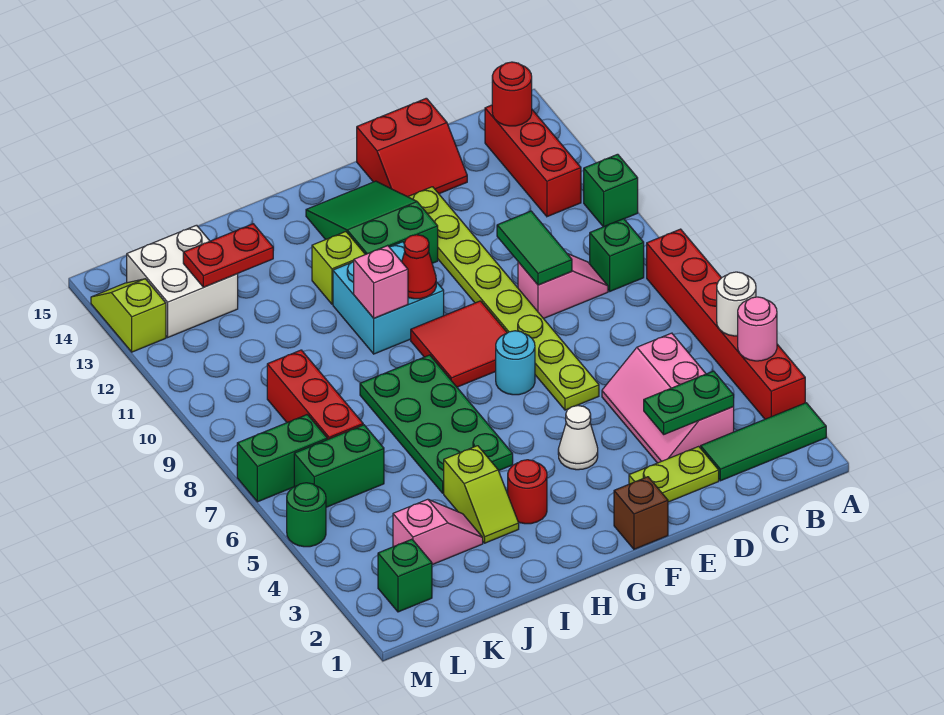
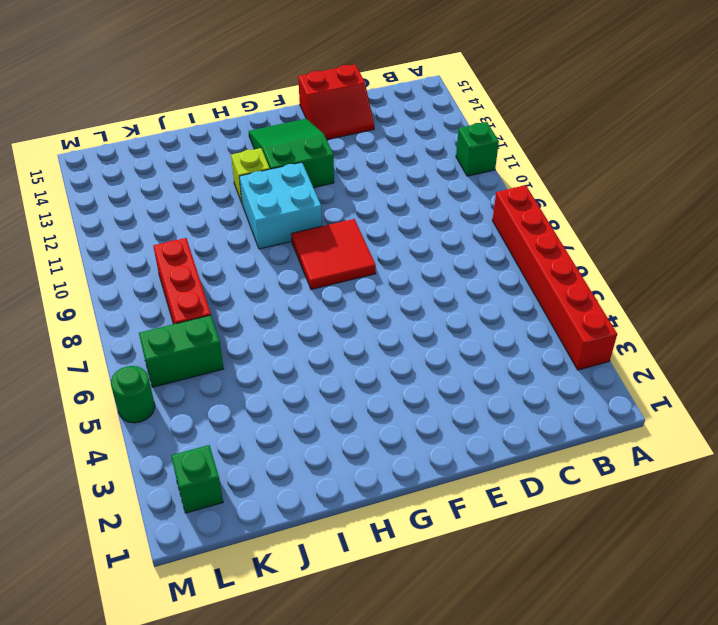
none -> green 1x3 tile [701,403,826,481]
none -> green 1x1 brick [590,219,644,291]
none -> red 1x3 brick [485,105,581,217]
none -> pink 2x3 slope [602,333,734,463]

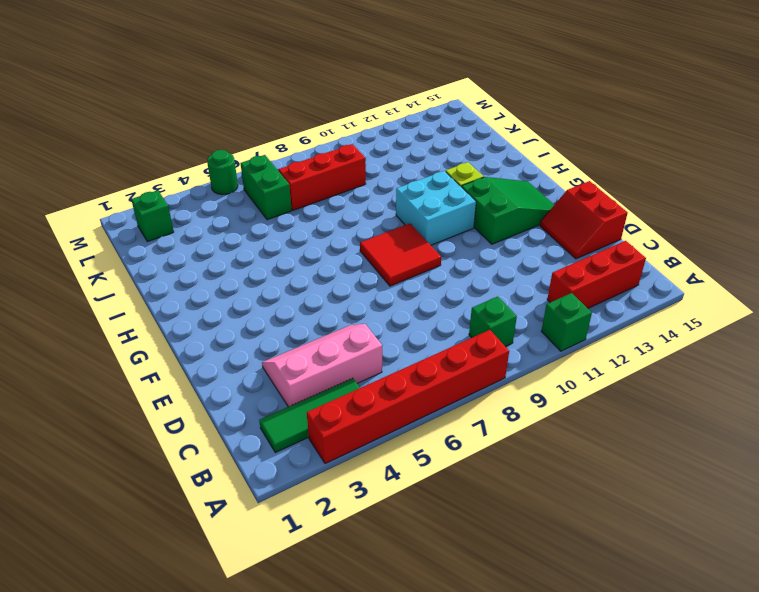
green 1x3 tile [259,378,360,453] -> green 1x3 tile turned to [701,403,826,481]
none -> pink 1x2 slope [518,254,608,319]
none -> lime 1x2 plate [629,446,719,502]
none -> lime 1x8 plate [408,187,599,410]
none -> brown 1x1 brick [614,477,668,549]

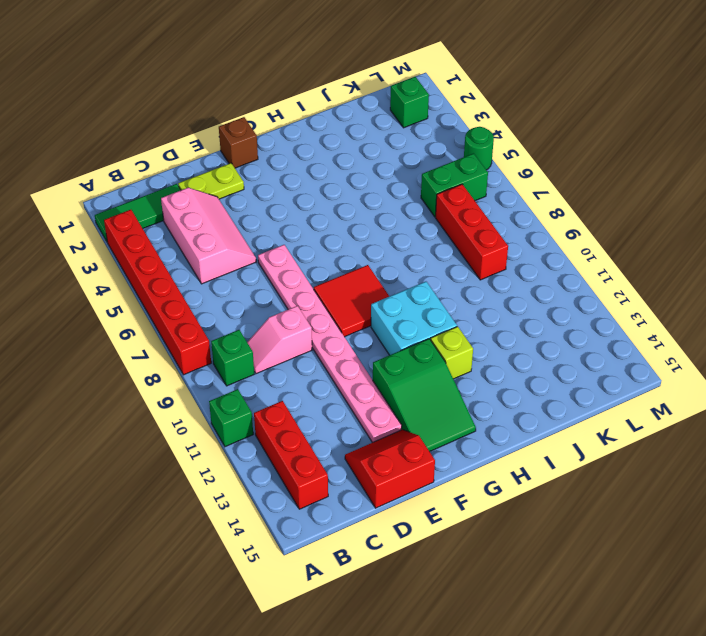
pink 1x8 plate [258,245,402,443] -> lime 1x8 plate [408,187,599,410]
none -> white 1x1 cone [558,406,598,470]
none -> cyan 1x1 round brick [496,331,535,395]
none -> red 1x1 round brick [508,460,547,524]
none -> green 2x4 plate [360,355,513,493]

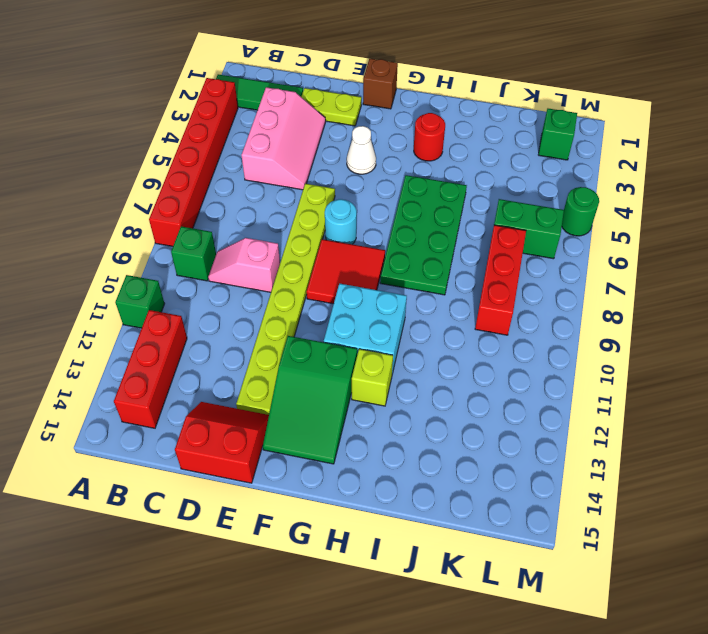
none -> lime 1x2 slope [444,446,519,543]
none -> pink 1x2 slope [393,499,483,565]
none -> white 2x2 brick [127,225,238,337]
none -> green 1x2 brick [237,415,327,502]

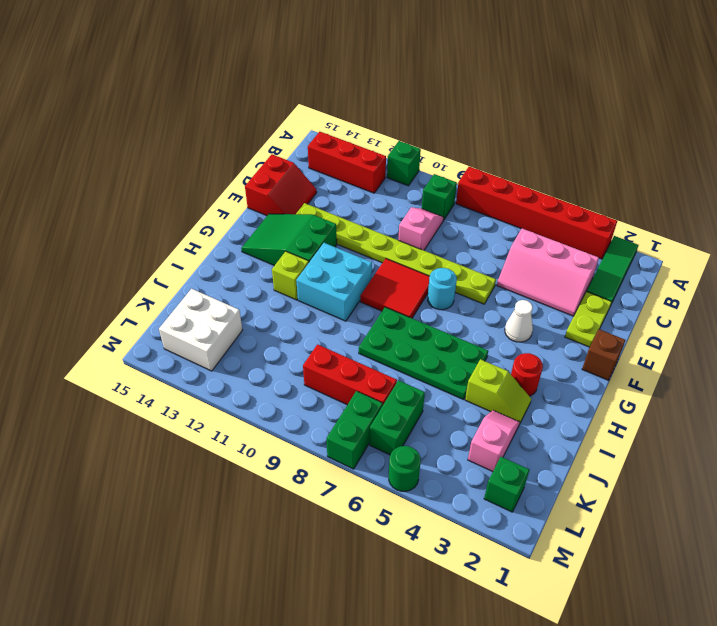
none -> lime 1x2 slope [91,279,166,352]
none -> pink 1x1 round brick [738,297,777,361]
none -> white 1x1 round brick [717,272,756,336]
none -> red 1x1 round brick [492,62,532,126]

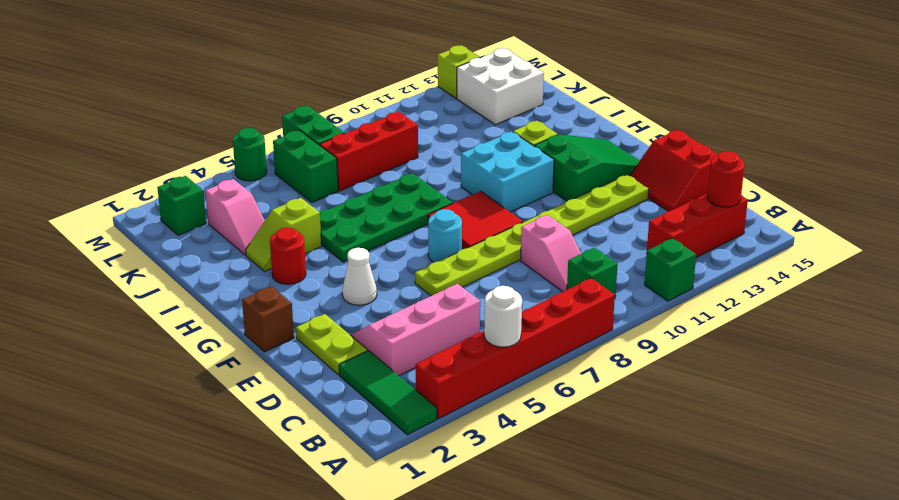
none -> pink 1x1 round brick [738,297,777,361]
none -> green 1x2 plate [644,371,734,434]
none -> green 1x2 tile [497,211,572,285]
none -> red 1x1 cone [402,235,436,299]

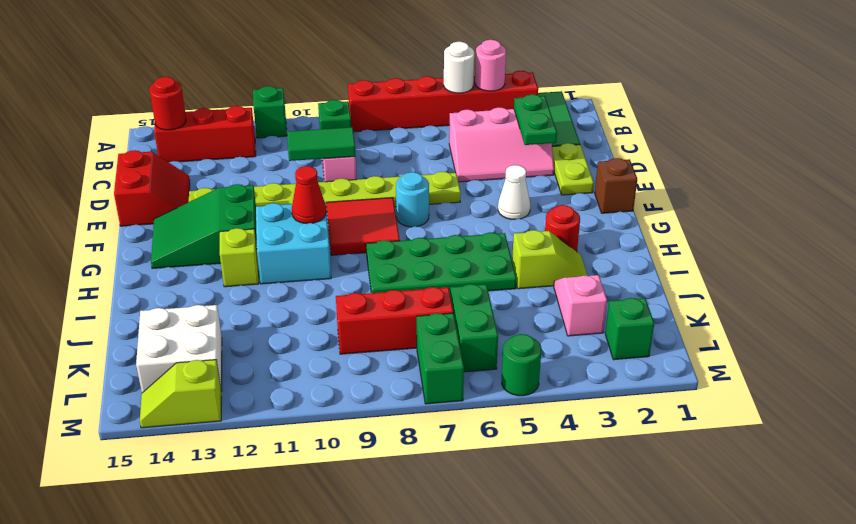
none -> pink 1x1 brick [354,246,408,318]
none -> red 1x2 plate [183,224,273,287]

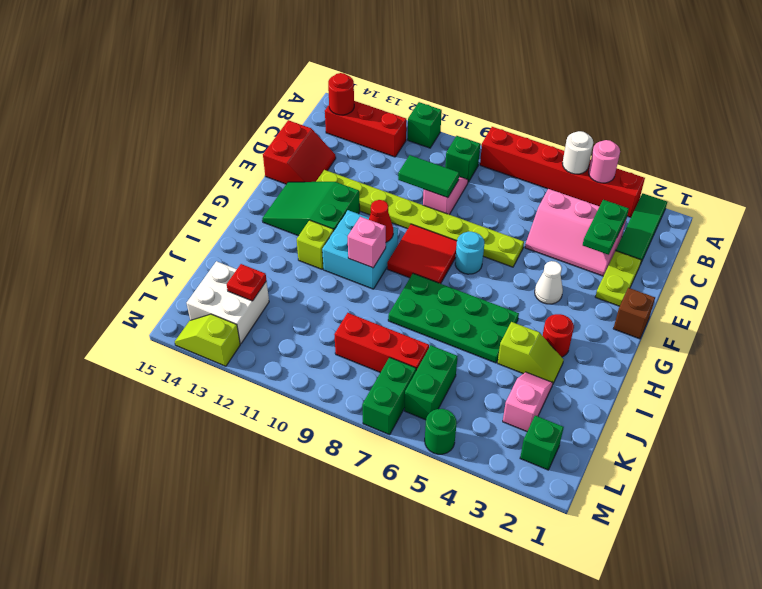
red 1x1 plate [227,264,266,301] -> red 1x2 plate [183,224,273,287]

